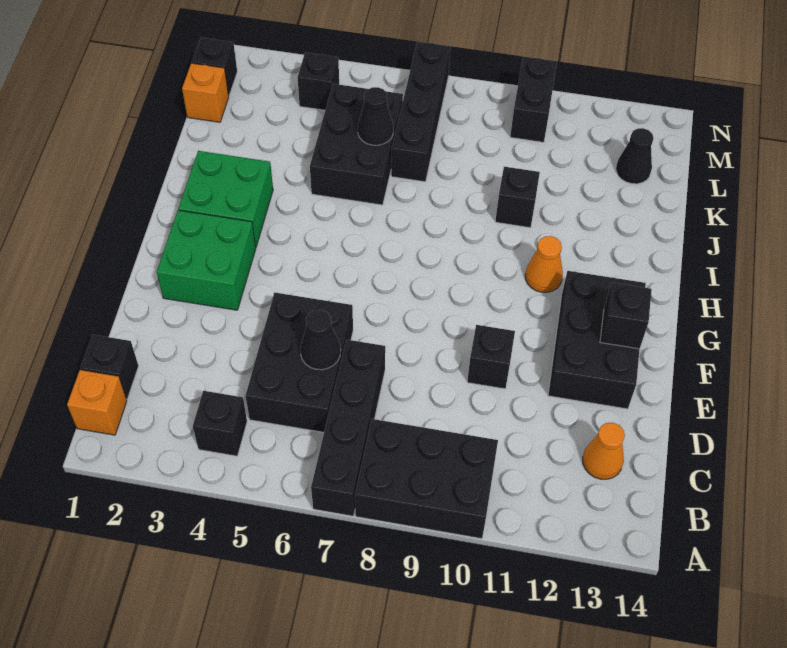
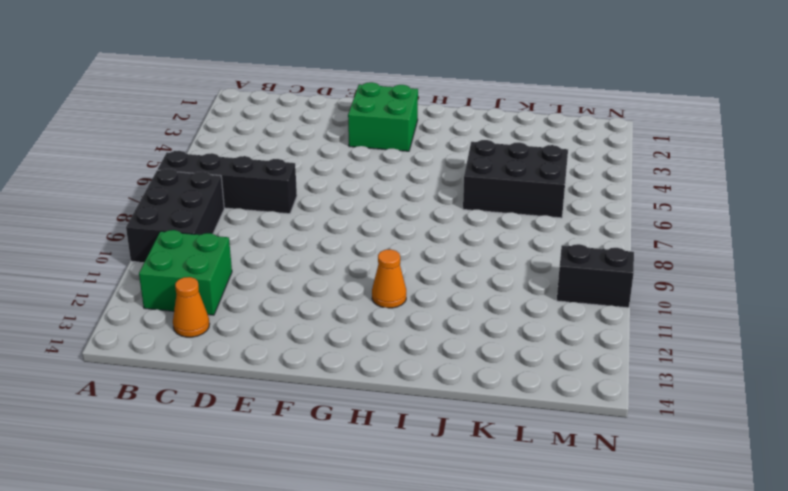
green 2x2 brick [139,230,232,315] -> green 2x2 brick moved to [178,151,273,247]
none -> orange 1x1 brick [67,370,127,435]
none -> black 1x1 brick [193,391,247,456]
none -> black 1x1 brick [80,335,138,399]

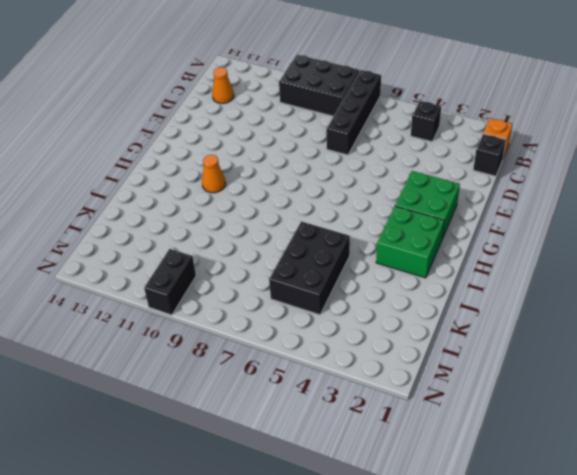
none -> black 2x3 brick [245,293,353,432]
none -> black 1x1 brick [467,325,515,389]
none -> black 2x3 brick [548,271,646,409]

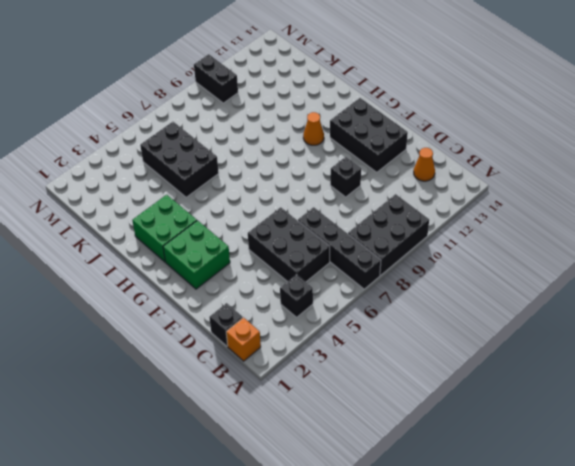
none -> black 1x1 brick [495,167,540,228]
none -> black 1x4 brick [391,42,450,182]
none -> orange 1x1 brick [182,63,229,122]

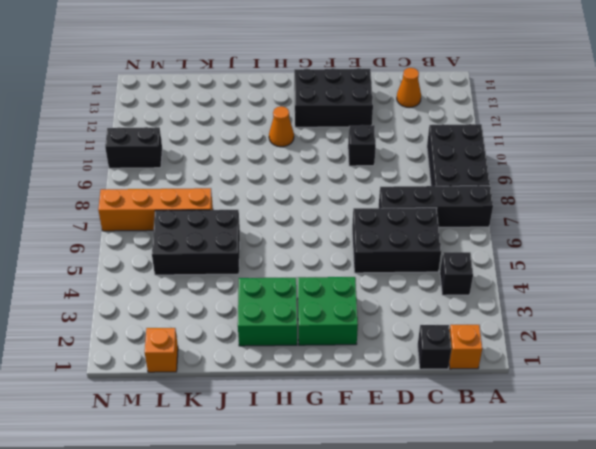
orange 1x4 brick [98,188,213,231] -> black 1x4 brick [391,42,450,182]
none -> black 1x1 brick [495,167,540,228]
none -> black 1x1 cone [616,128,654,184]
none -> black 1x1 brick [192,38,237,96]

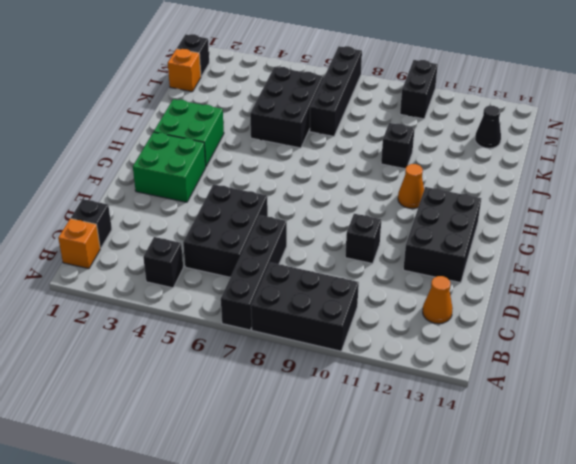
none -> black 1x1 brick [298,52,339,110]
none -> black 1x1 cone [300,310,341,370]
none -> black 1x1 brick [600,283,652,349]

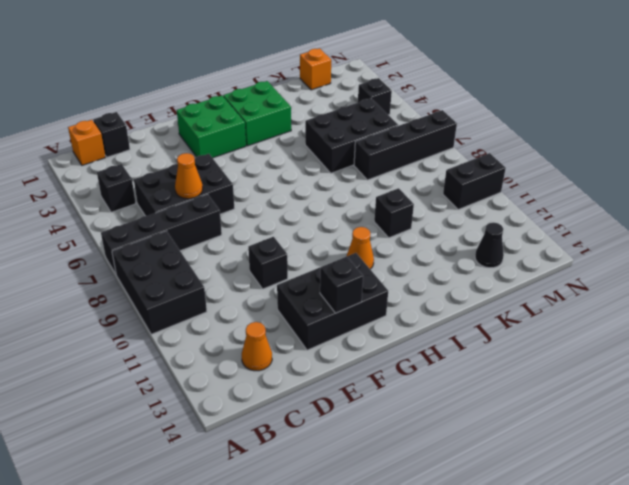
orange 1x1 cone [175,153,203,199] -> black 1x1 cone [300,310,341,370]
none -> black 1x1 brick [192,38,237,96]
none -> black 1x1 cone [358,87,393,145]

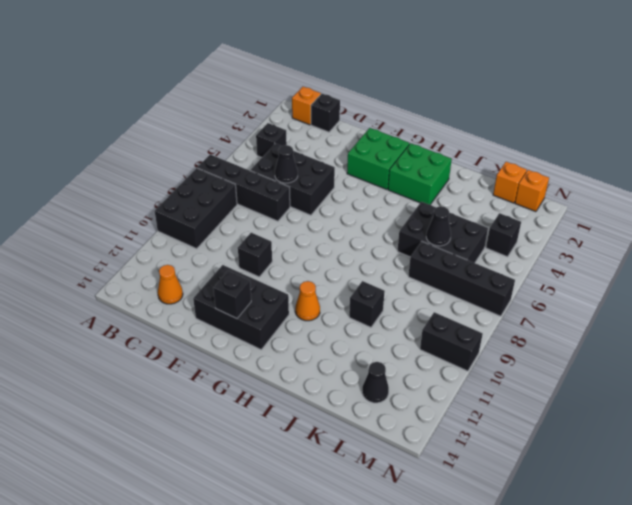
orange 1x1 brick [515,170,549,212] -> black 1x1 brick [192,38,237,96]

